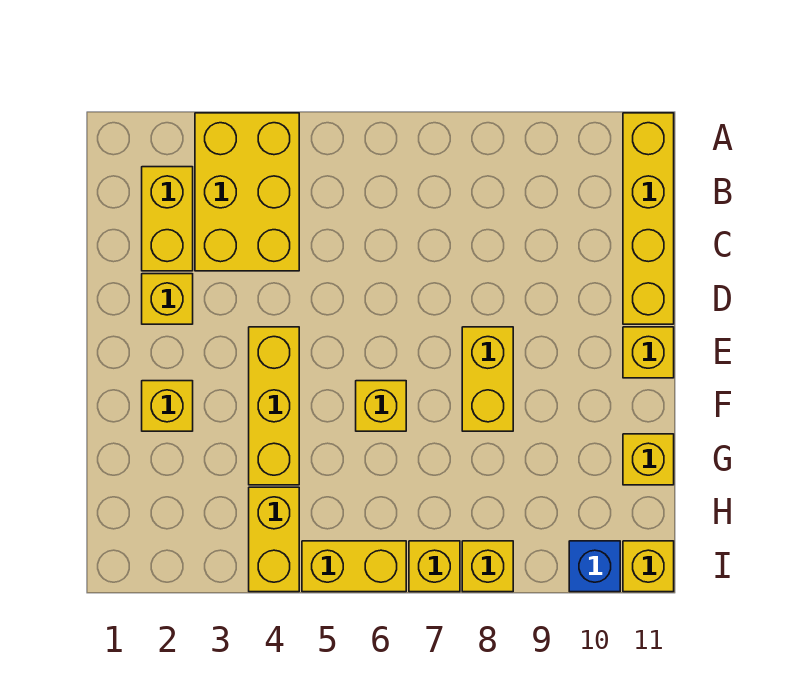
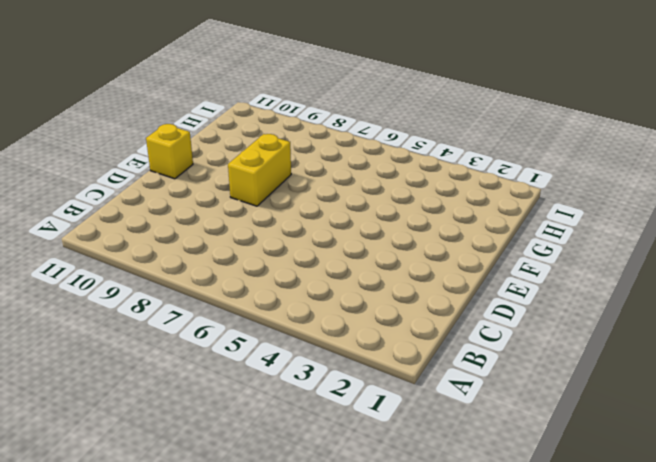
none -> yellow 2x3 brick [195,113,299,271]
none -> yellow 1x4 brick [623,113,674,324]
none -> yellow 1x2 brick [142,167,193,271]

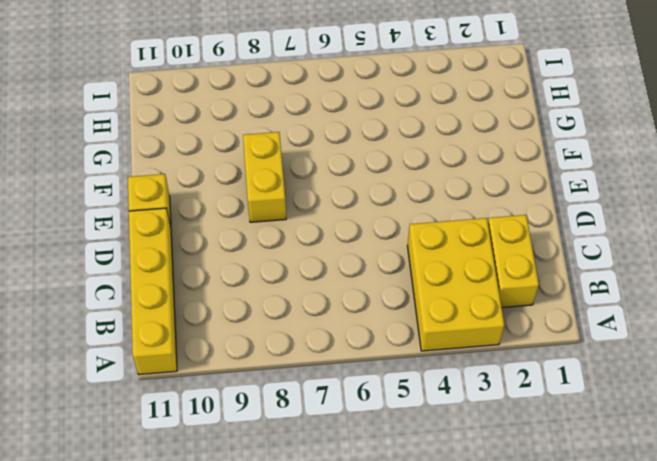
none -> yellow 1x1 brick [142,274,193,324]
none -> yellow 1x3 brick [249,327,299,485]
none -> yellow 1x1 brick [142,381,193,431]

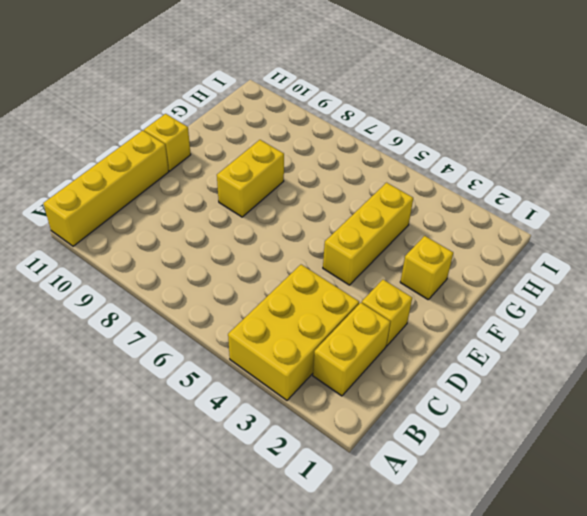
none -> yellow 1x1 brick [356,381,406,431]
none -> yellow 1x1 brick [623,434,674,485]
none -> yellow 1x2 brick [249,487,299,592]

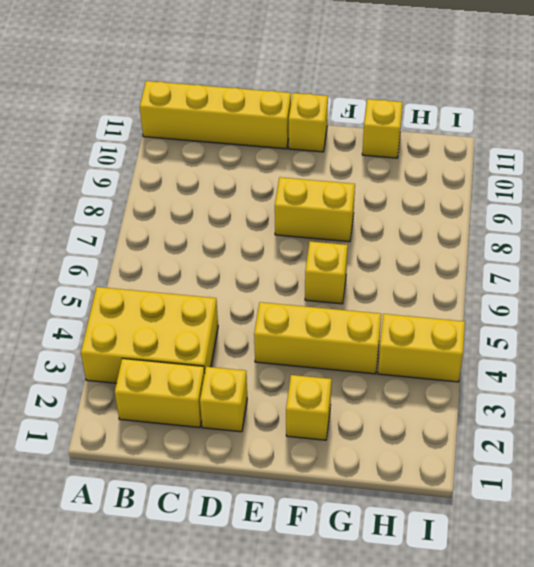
none -> yellow 1x2 brick [302,541,406,592]
none -> yellow 1x1 brick [409,541,460,592]
none -> yellow 1x1 brick [462,541,513,592]

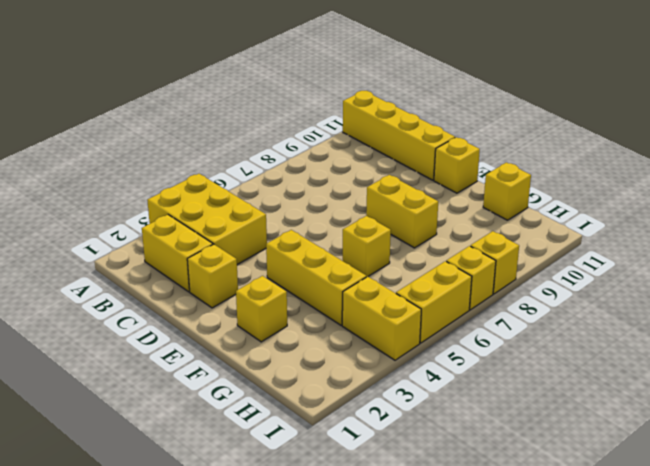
none -> blue 1x1 brick [569,541,620,592]
none -> yellow 1x1 brick [623,541,674,592]

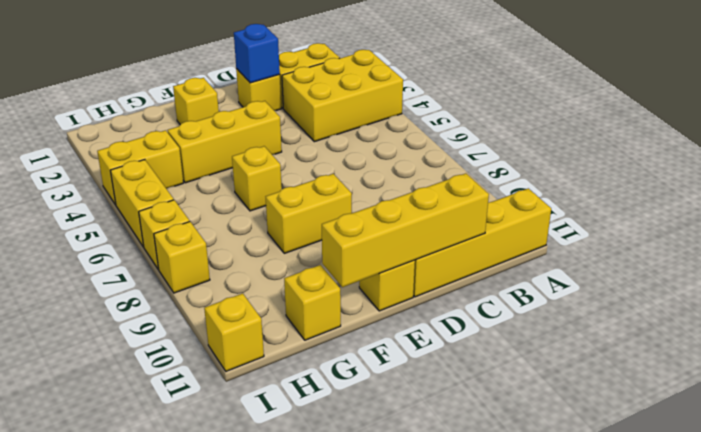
yellow 1x4 brick [322,173,489,287] -> none
blue 1x1 brick [234,24,280,83] -> blue 1x1 brick moved to [569,541,620,592]

